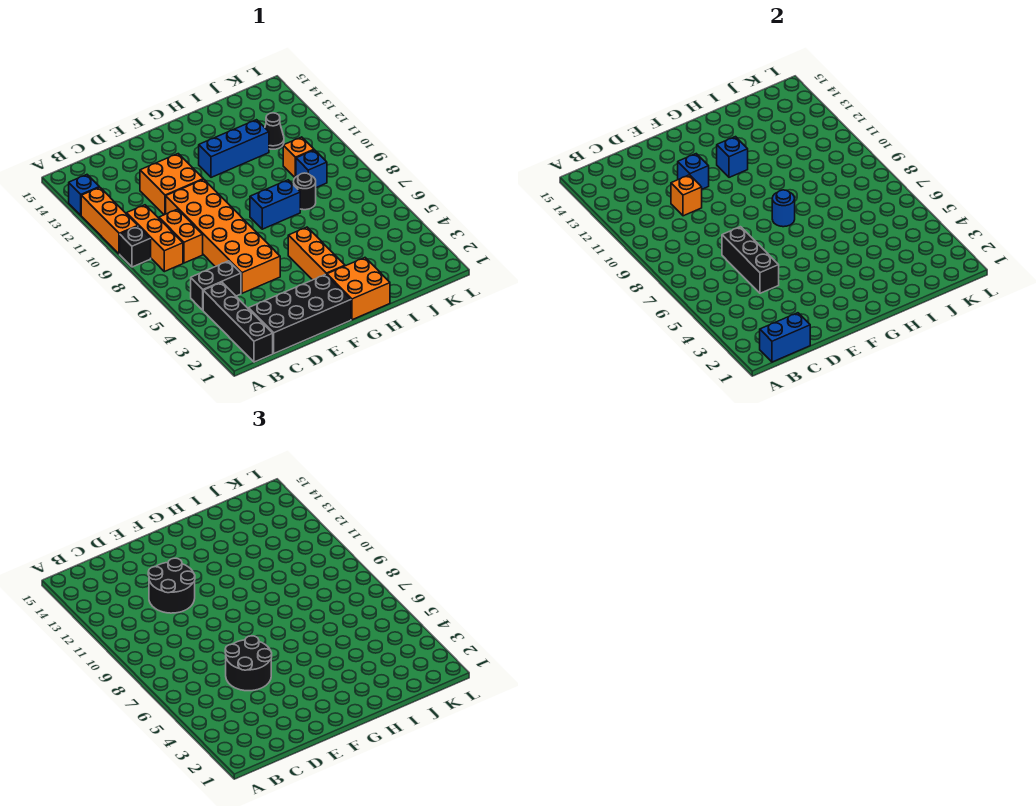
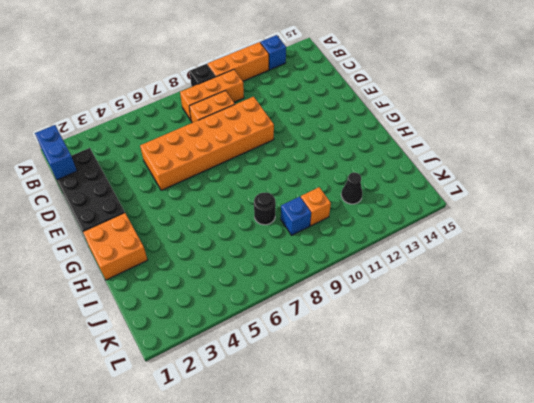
none -> black 1x4 brick [203,282,273,362]
none -> black 1x2 brick [191,261,241,310]
none -> orange 2x2 brick [140,154,203,215]

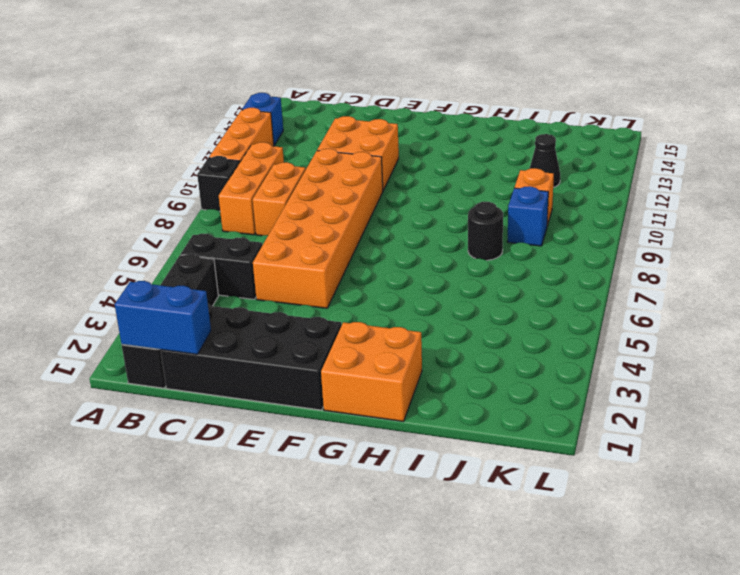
none -> orange 1x3 brick [288,227,345,280]
none -> blue 1x2 brick [250,180,300,229]
none -> blue 1x3 brick [199,120,269,177]

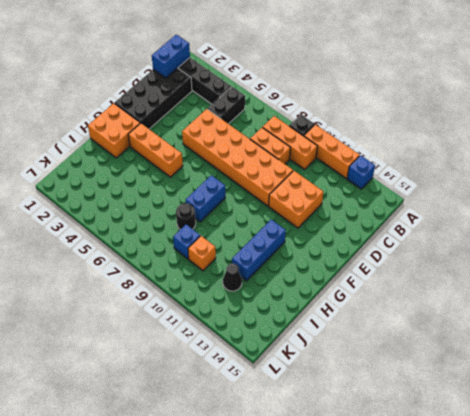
none -> black 1x3 brick [722,227,779,293]
none -> orange 1x1 brick [671,175,702,216]
none -> blue 1x1 brick [678,154,709,189]

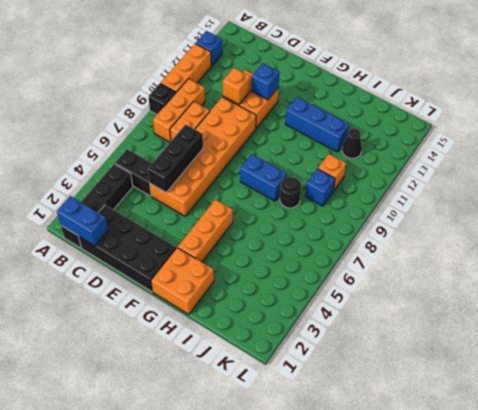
none -> blue 1x1 round brick [772,190,795,227]
none -> blue 1x1 brick [717,137,748,177]
none -> black 2x2 round brick [225,636,272,691]

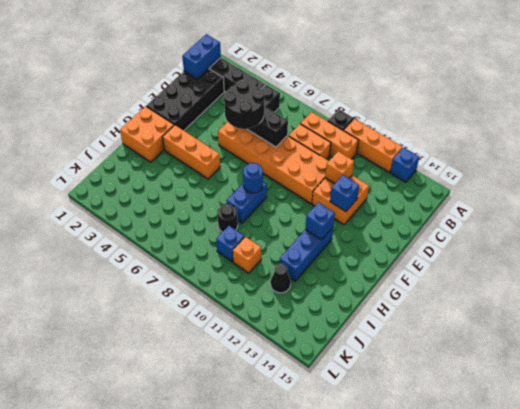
none -> black 2x2 round brick [148,558,195,613]

